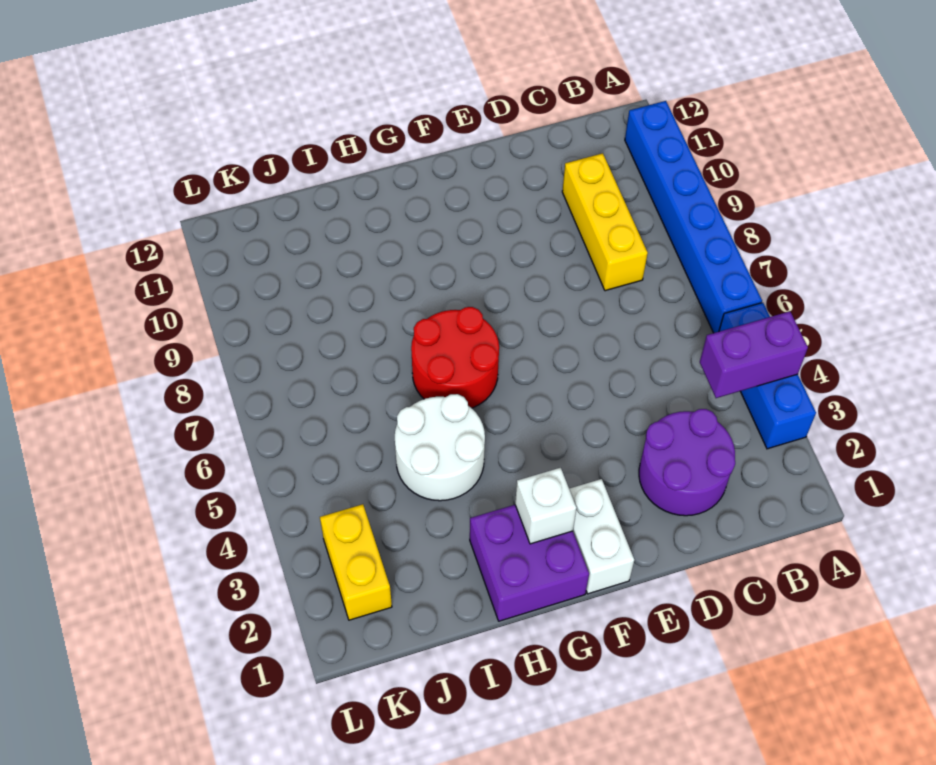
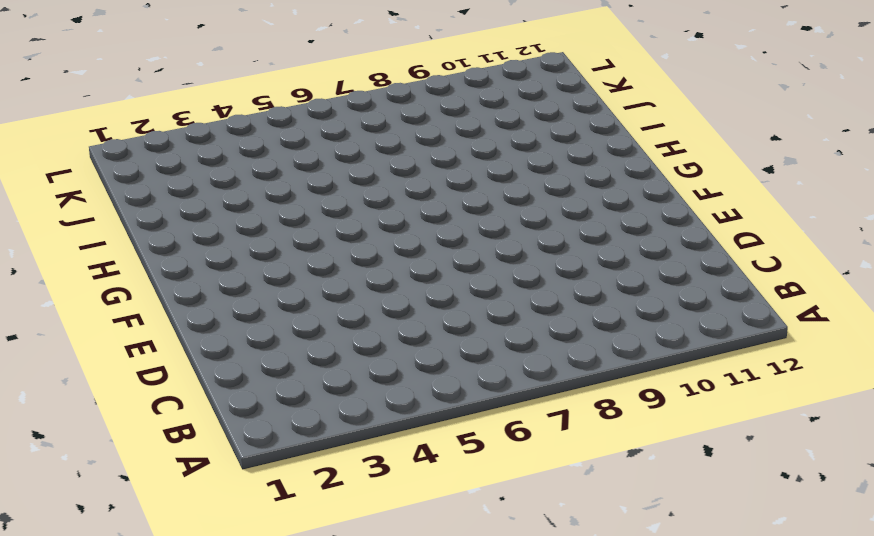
none -> blue 1x3 brick [719,303,816,449]
none -> blue 1x6 brick [625,101,762,333]

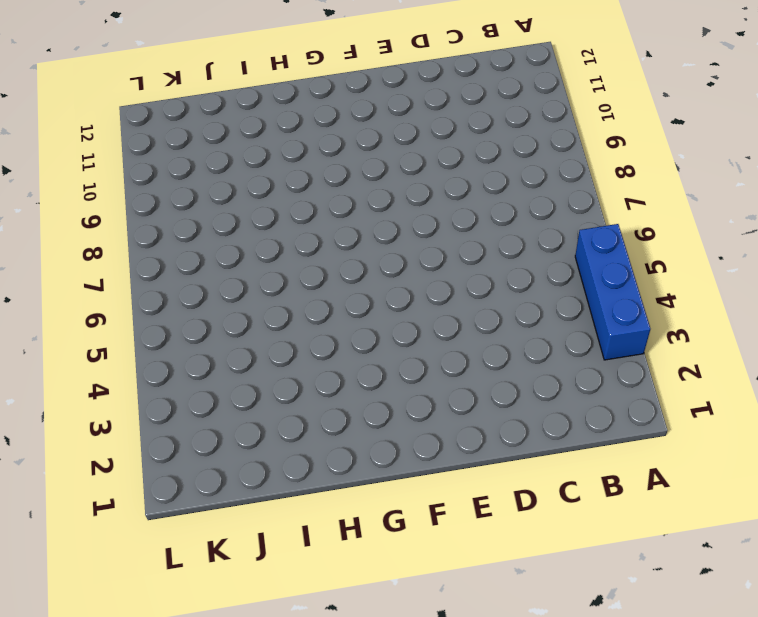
none -> blue 1x6 brick [625,101,762,333]
none -> purple 2x2 round brick [639,409,735,516]

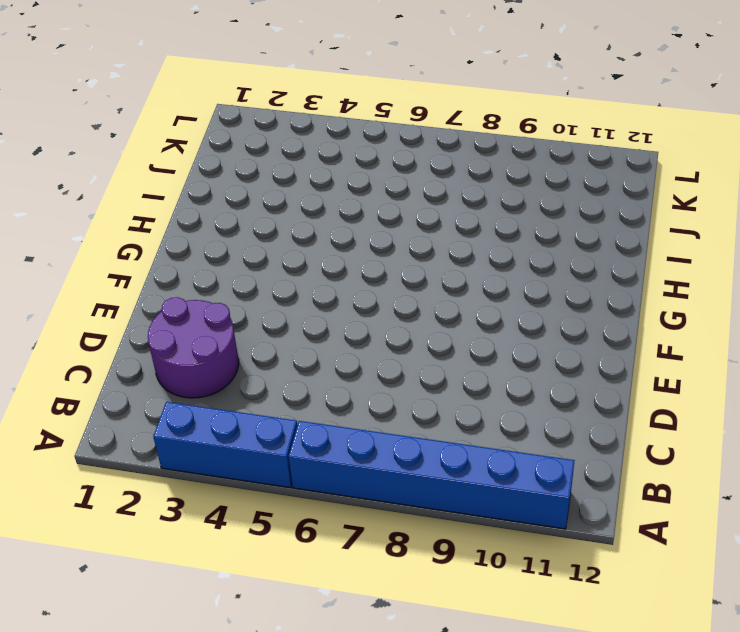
none -> yellow 1x3 brick [562,153,648,291]
none -> white 1x2 brick [569,479,634,594]

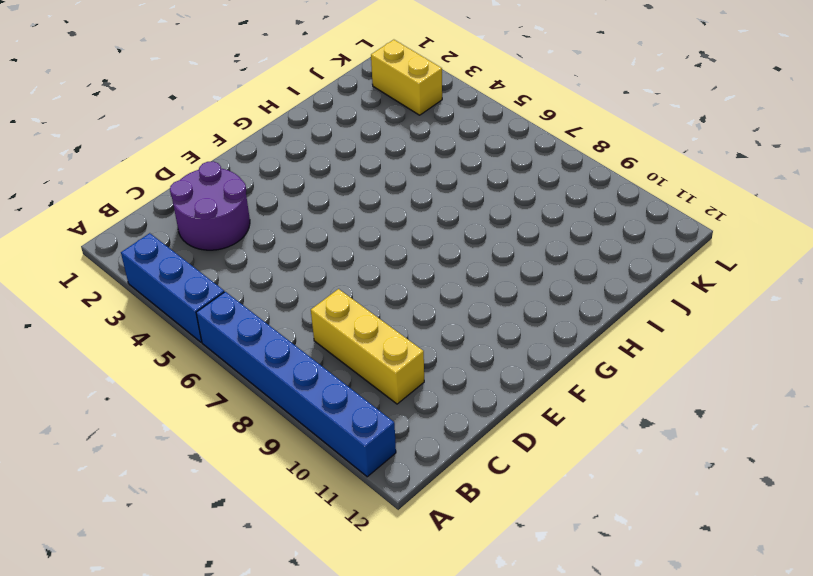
none -> white 1x2 brick [569,479,634,594]
none -> purple 2x2 brick [470,505,589,621]

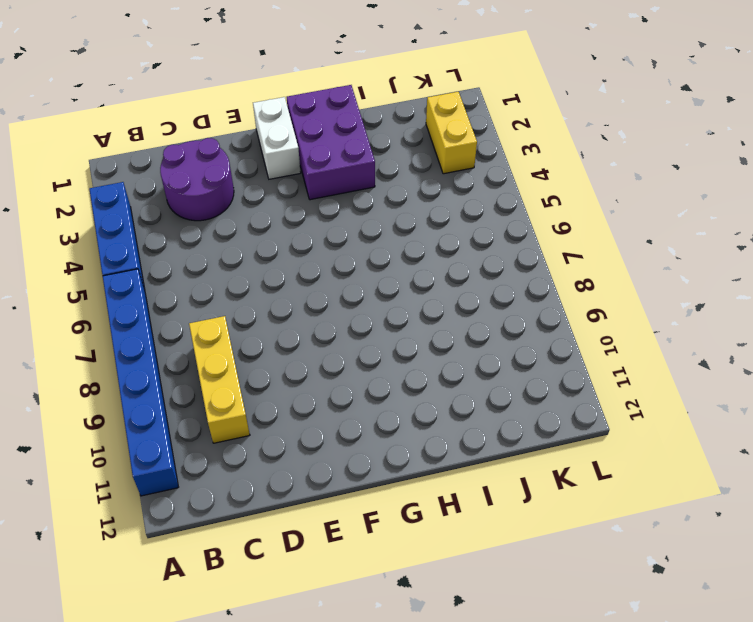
purple 2x3 brick [287,85,375,200] -> purple 2x2 brick [470,505,589,621]
none -> red 2x2 round brick [411,307,499,408]
none -> white 2x2 round brick [395,394,485,501]

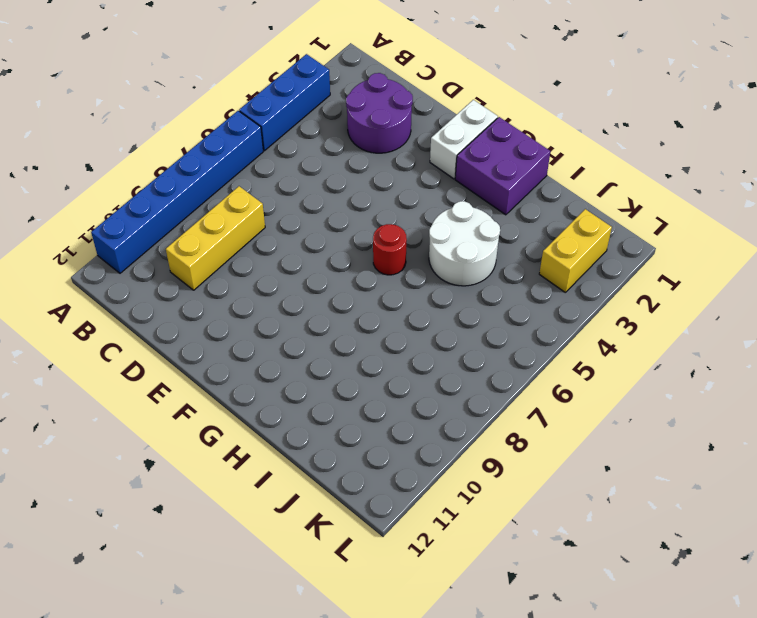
red 1x1 round brick [373,224,407,275] -> red 2x2 round brick [411,307,499,408]
none -> purple 1x2 brick [700,311,808,398]
none -> white 1x1 brick [515,468,577,544]

